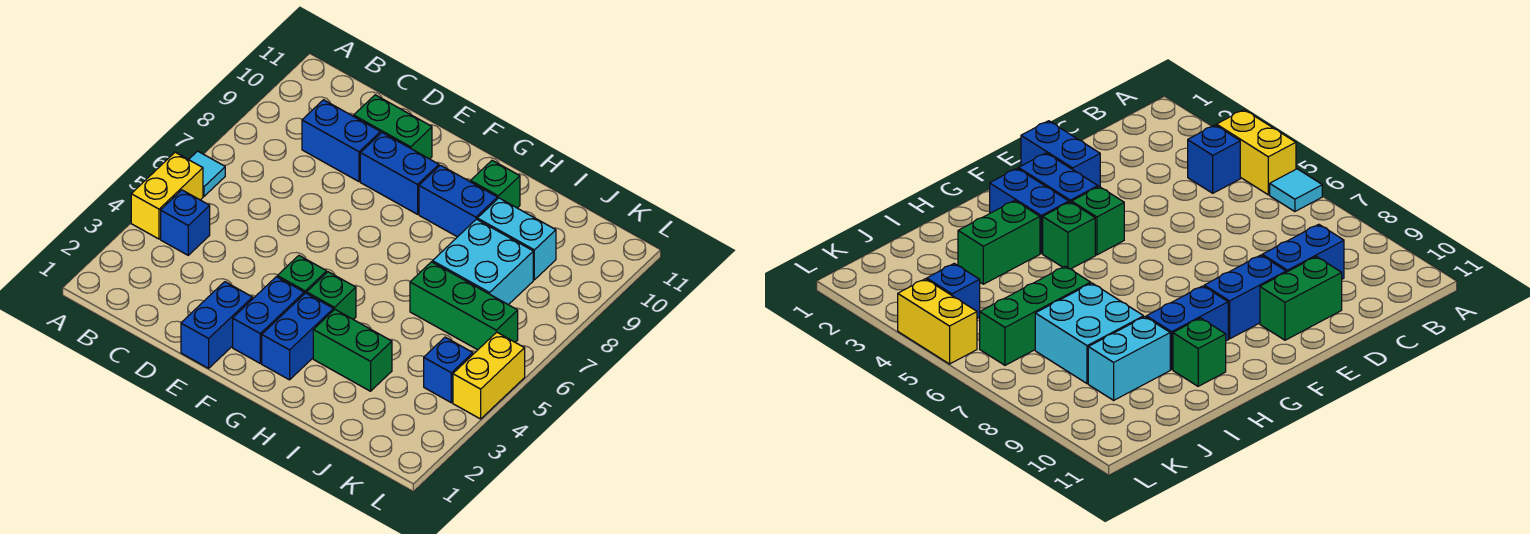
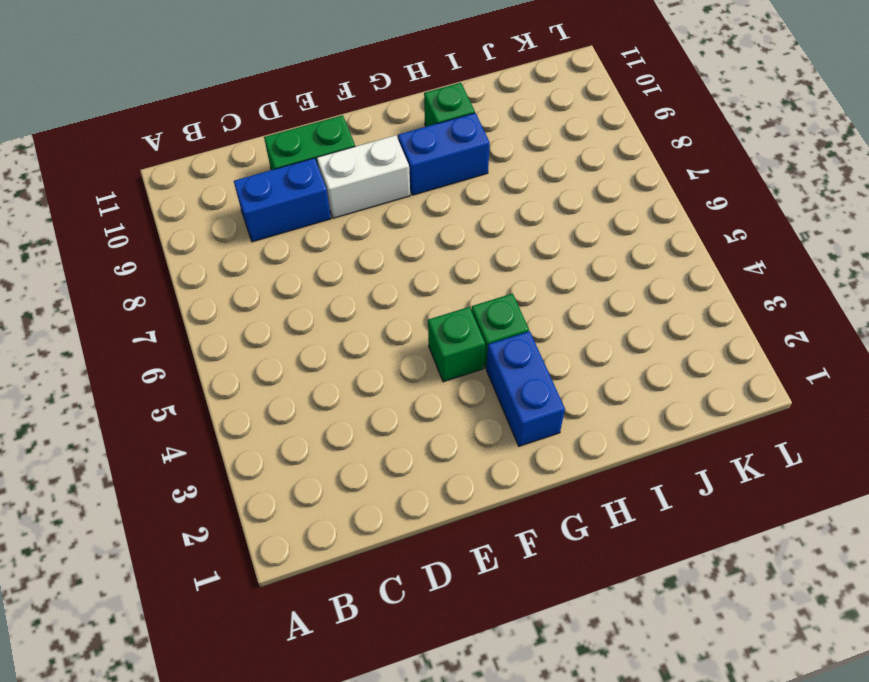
white 1x2 brick [317,135,410,218] -> blue 1x2 brick [360,133,439,214]
none -> yellow 1x2 brick [131,152,203,239]
none -> cyan 1x1 tile [189,151,225,196]
none -> blue 1x1 brick [161,190,210,255]

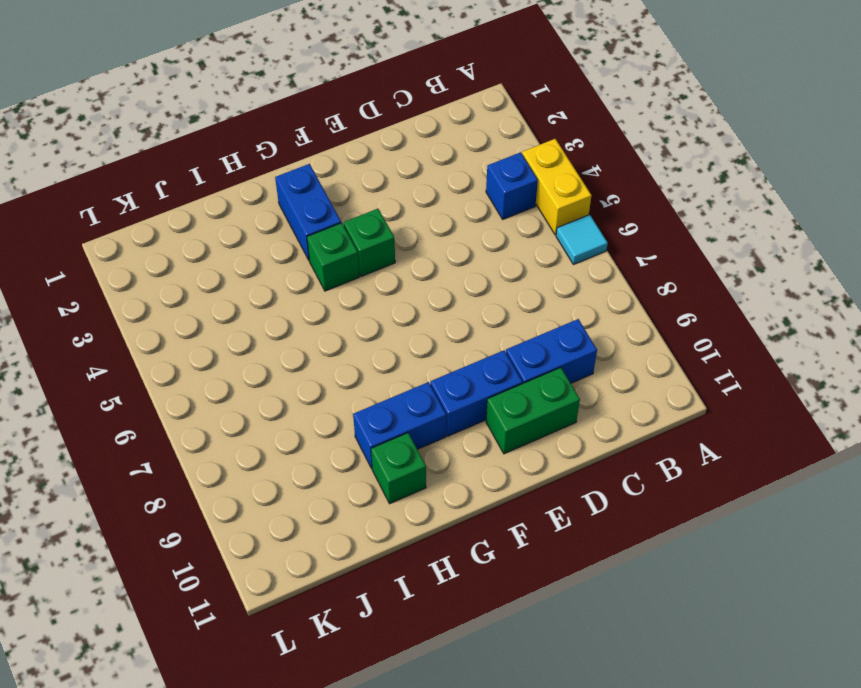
none -> blue 1x2 brick [181,282,253,368]
none -> blue 1x2 brick [233,277,304,363]
none -> green 1x2 brick [313,310,392,391]

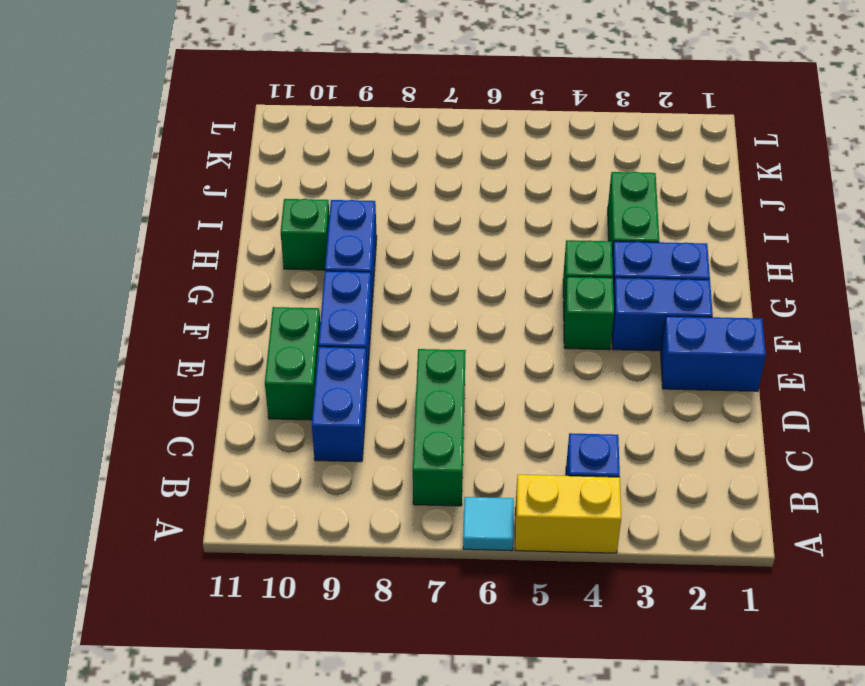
green 1x3 brick [413,349,466,506] -> green 1x3 brick moved to [410,262,518,350]
none -> cyan 2x2 brick [433,219,533,305]
none -> cyan 1x2 brick [477,198,556,280]
none -> blue 1x1 brick [424,337,473,403]

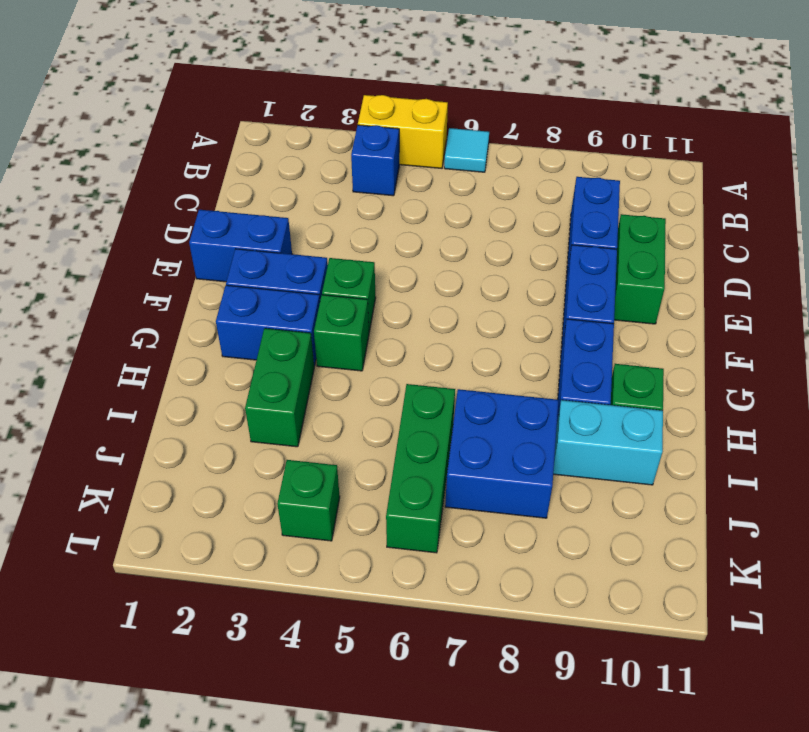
blue 2x2 brick [445,389,558,518] -> cyan 2x2 brick [433,219,533,305]
cyan 1x2 brick [553,400,663,485] -> cyan 1x2 brick turned to [477,198,556,280]
green 1x1 brick [277,460,340,541] -> blue 1x1 brick [424,337,473,403]
none -> yellow 1x2 brick [453,332,525,419]

